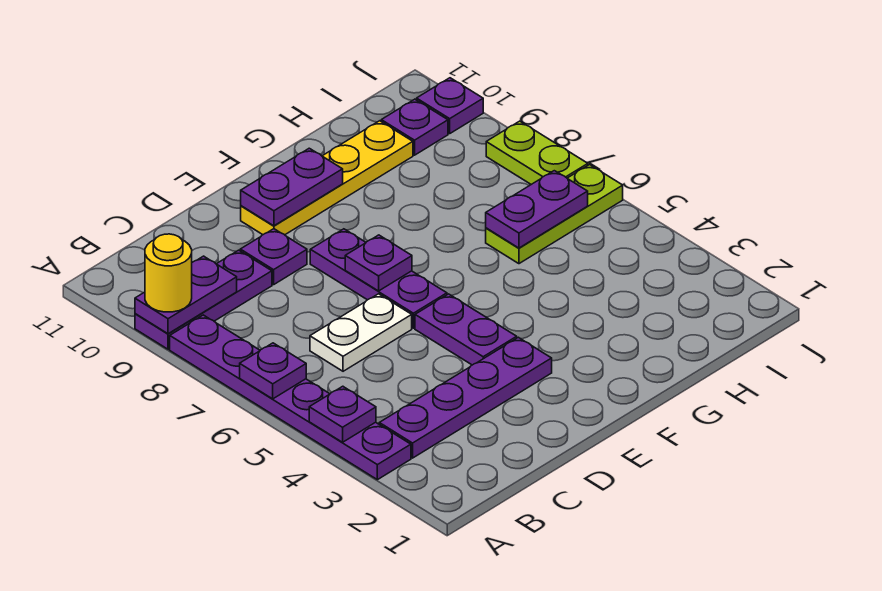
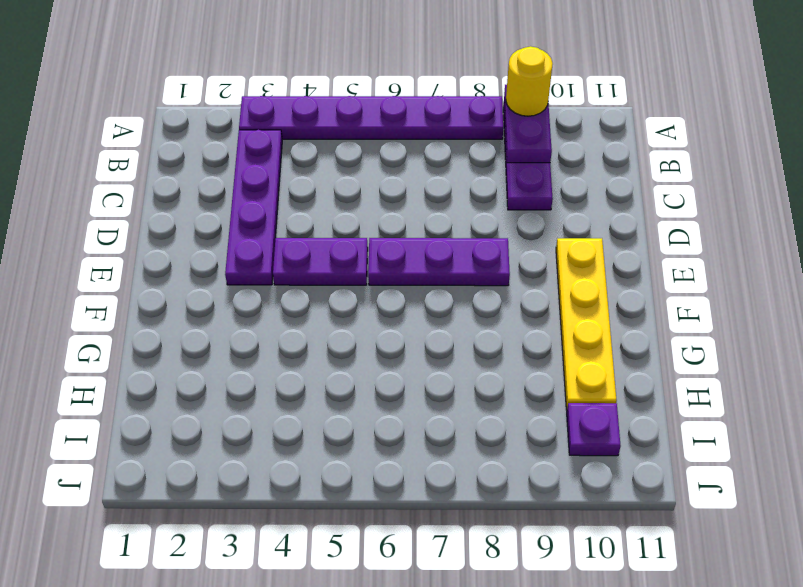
none -> white 1x2 plate [310,294,412,371]
none -> purple 1x1 plate [240,229,307,285]
none -> lime 1x3 plate [486,165,623,264]

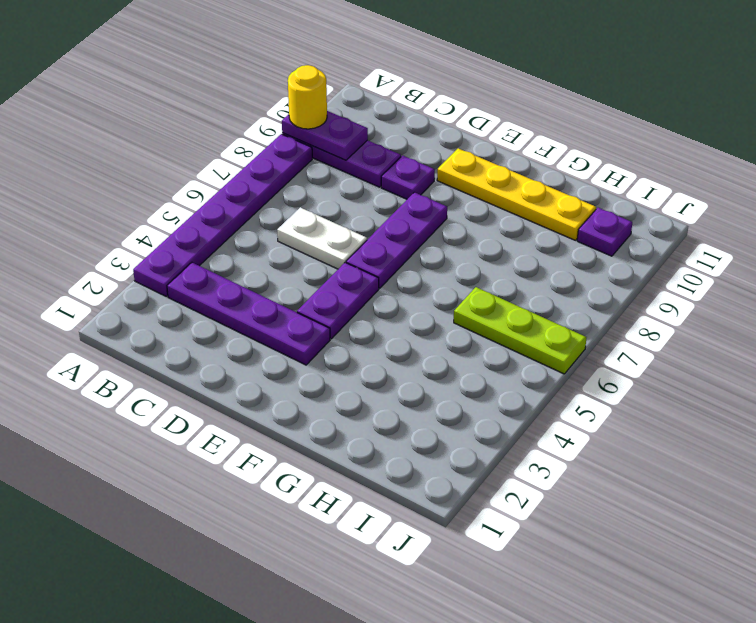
none -> lime 1x2 plate [486,121,588,184]
none -> purple 1x1 plate [417,78,483,134]
none -> purple 1x1 plate [309,386,376,442]

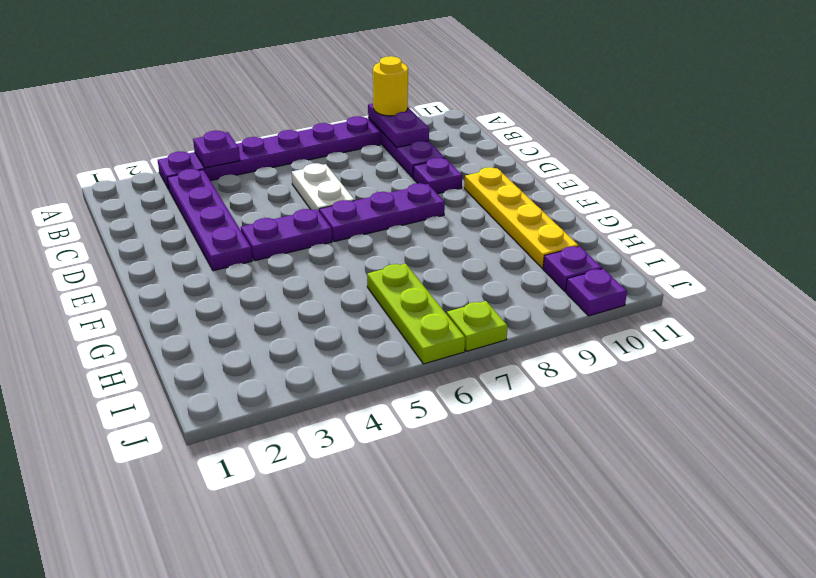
lime 1x1 plate [447,301,508,351] -> lime 1x2 plate [486,121,588,184]
none -> purple 1x1 plate [240,343,306,399]
none -> purple 1x1 plate [345,235,412,291]
none -> purple 1x2 plate [241,148,343,226]

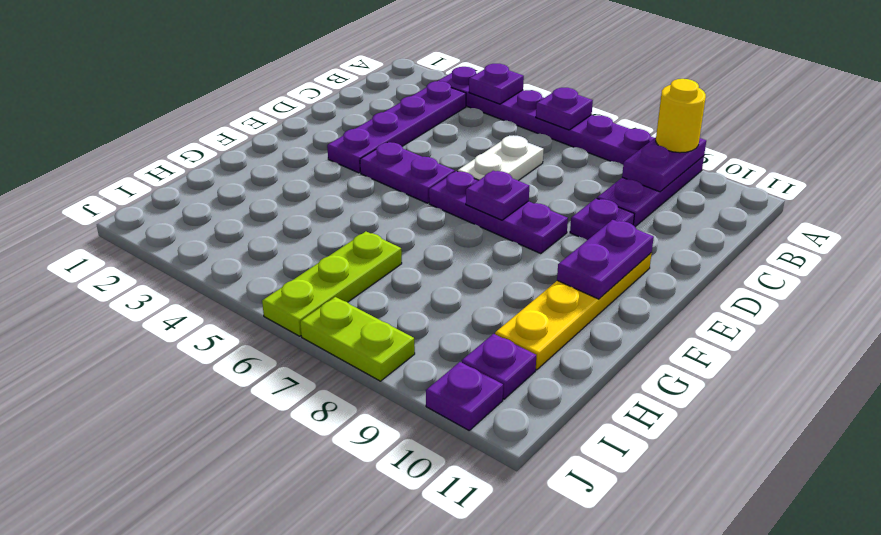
none -> purple 1x2 plate [486,171,588,248]

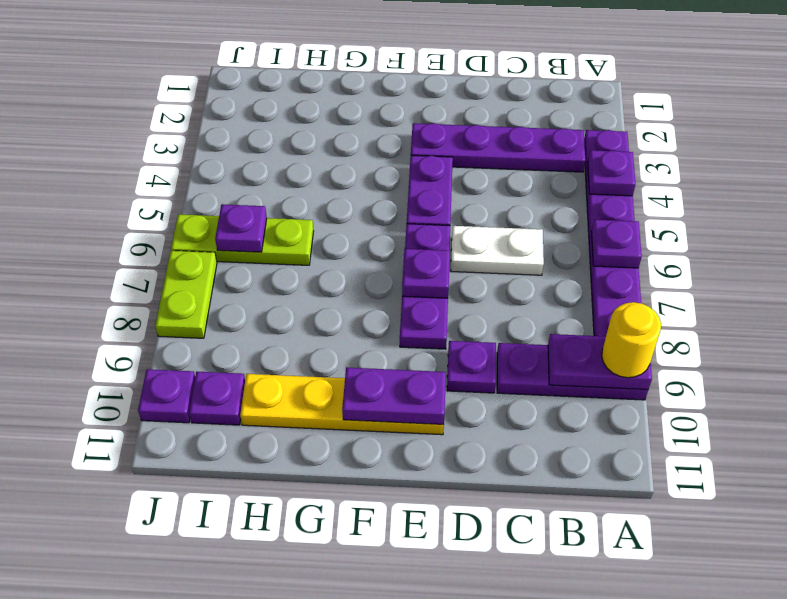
purple 1x1 plate [215,204,267,252] -> purple 1x2 plate [486,171,588,248]

